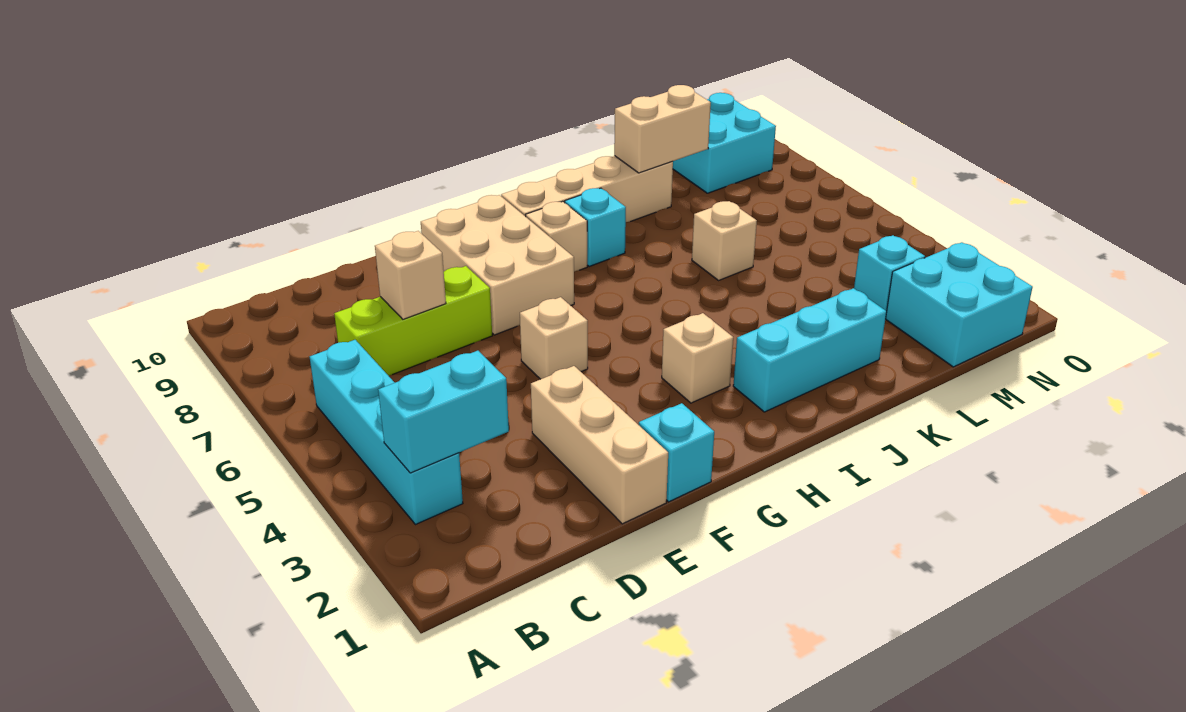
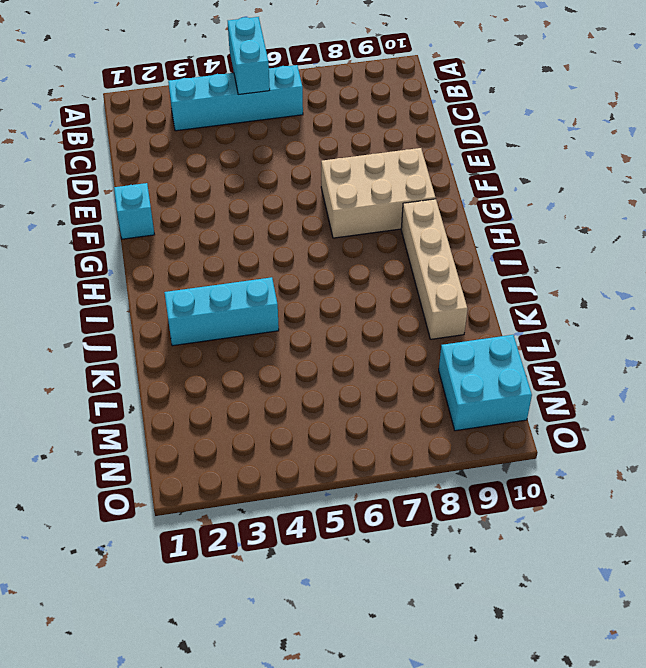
cyan 1x2 brick [228,17,270,95] -> cyan 1x2 brick moved to [378,351,509,473]
cyan 1x3 brick [164,277,279,346] -> cyan 1x3 brick turned to [733,288,887,412]
none -> lime 1x3 brick [334,266,492,376]
none -> tan 1x3 brick [531,366,668,524]
none -> tan 1x1 brick [520,297,588,379]

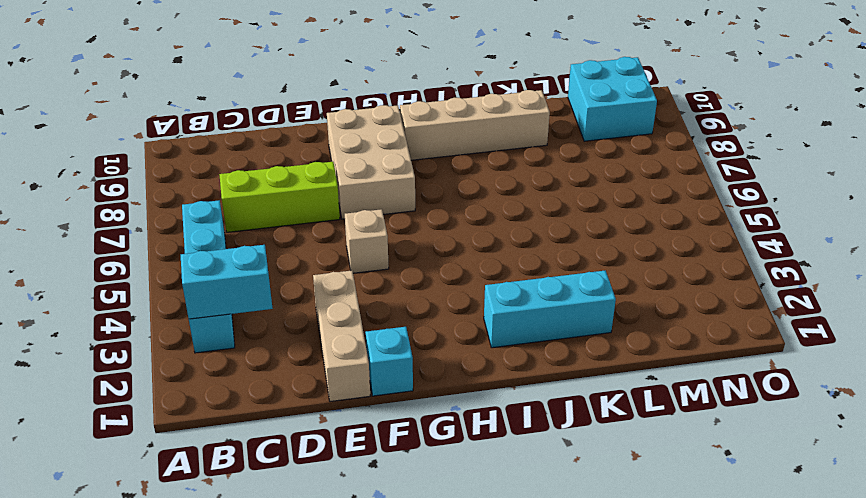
none -> tan 1x1 brick [662,313,733,403]
none -> tan 1x1 brick [526,201,587,272]
none -> cyan 1x1 brick [565,188,626,266]

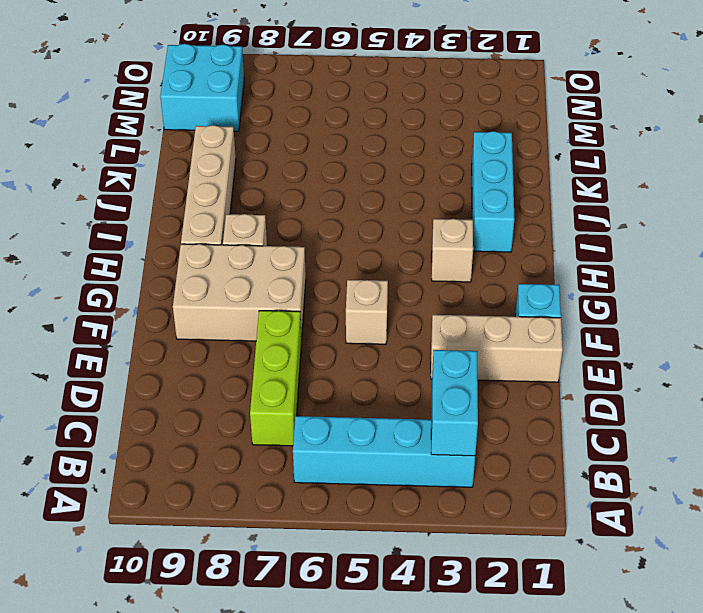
none -> cyan 1x1 brick [565,188,626,266]
none -> tan 1x1 brick [692,201,757,280]
none -> cyan 2x2 brick [886,242,1033,367]

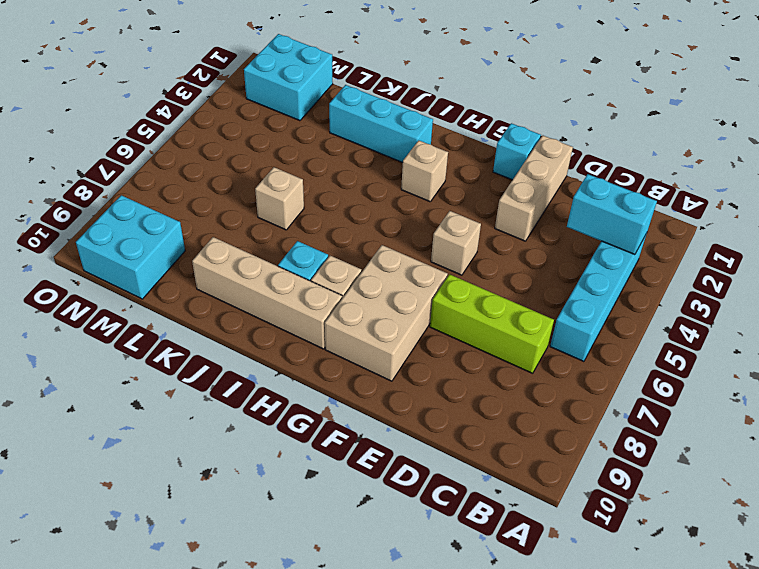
none -> cyan 1x1 brick [854,235,925,311]
none -> tan 1x1 brick [375,231,446,319]
none -> tan 1x2 brick [614,85,711,173]

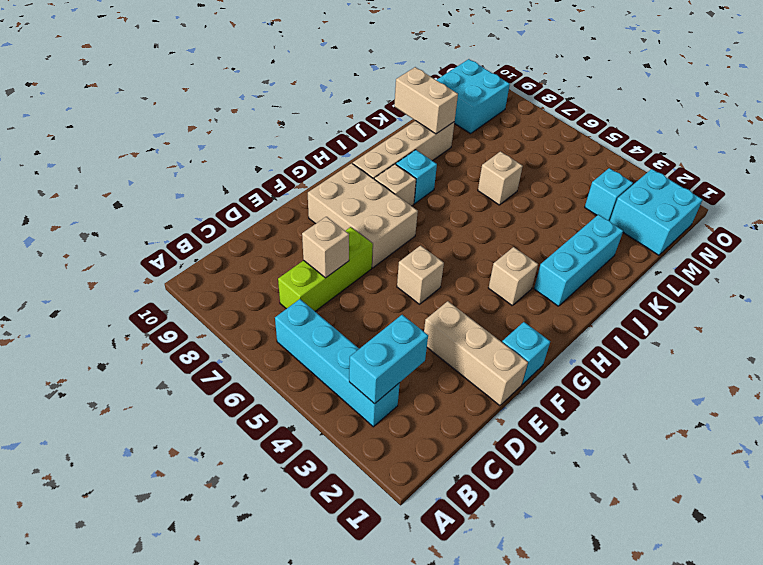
tan 1x2 brick [394,67,458,134] -> tan 1x2 brick turned to [614,85,711,173]

